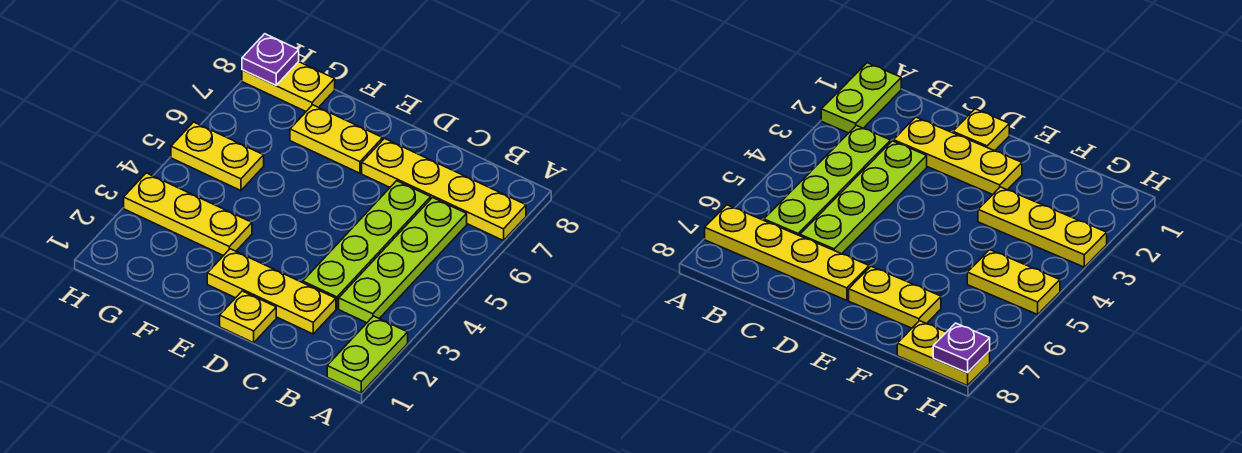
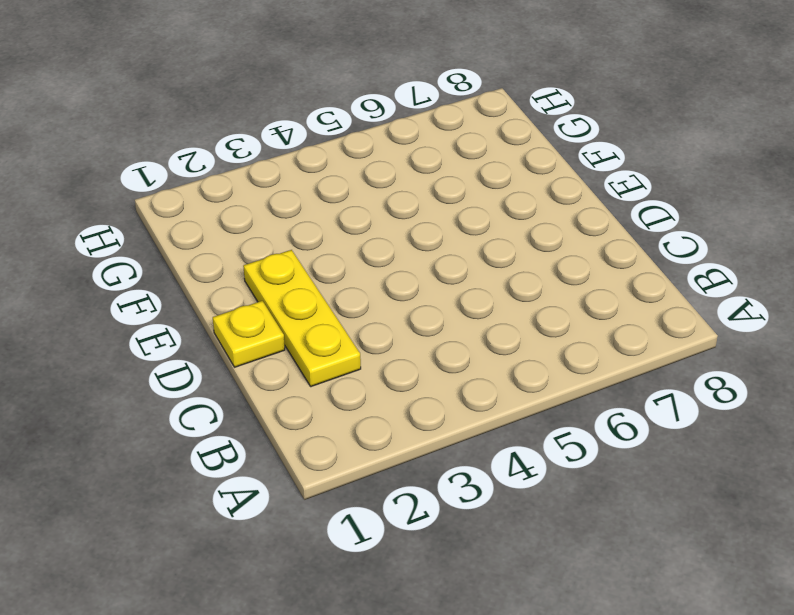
none -> lime 1x2 plate [327,316,408,393]
none -> yellow 1x4 plate [362,139,526,241]

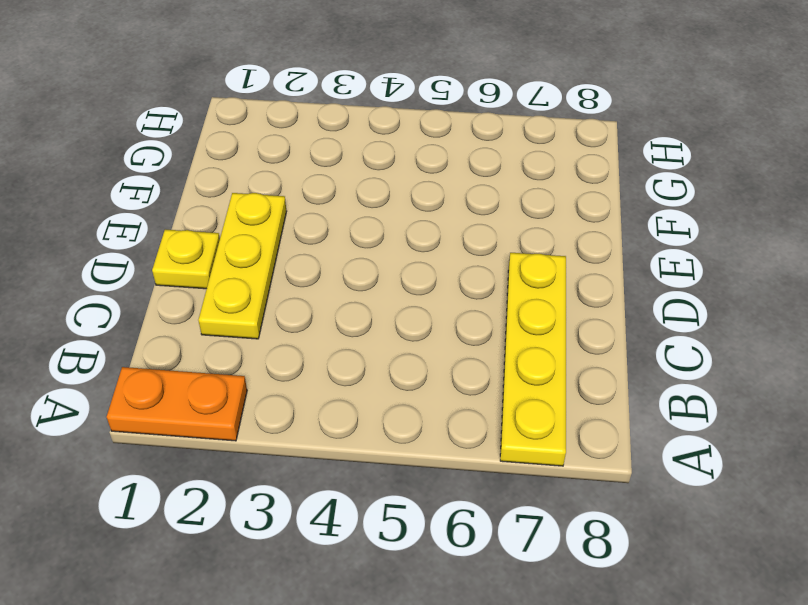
orange 1x2 plate [107,367,247,441] -> lime 1x2 plate [327,316,408,393]
none -> lime 1x4 plate [339,198,467,323]
none -> lime 1x4 plate [303,181,431,309]

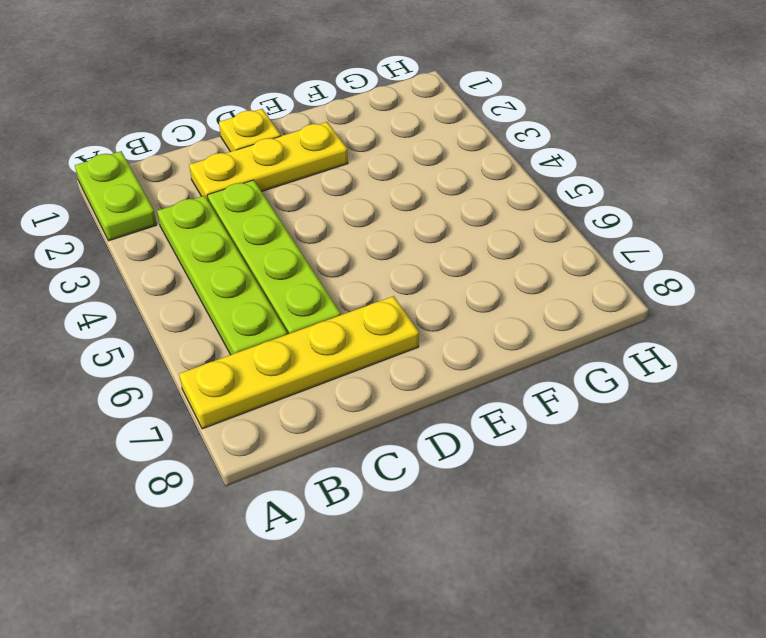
none -> yellow 1x2 plate [290,105,383,173]
none -> yellow 1x3 plate [124,173,252,256]

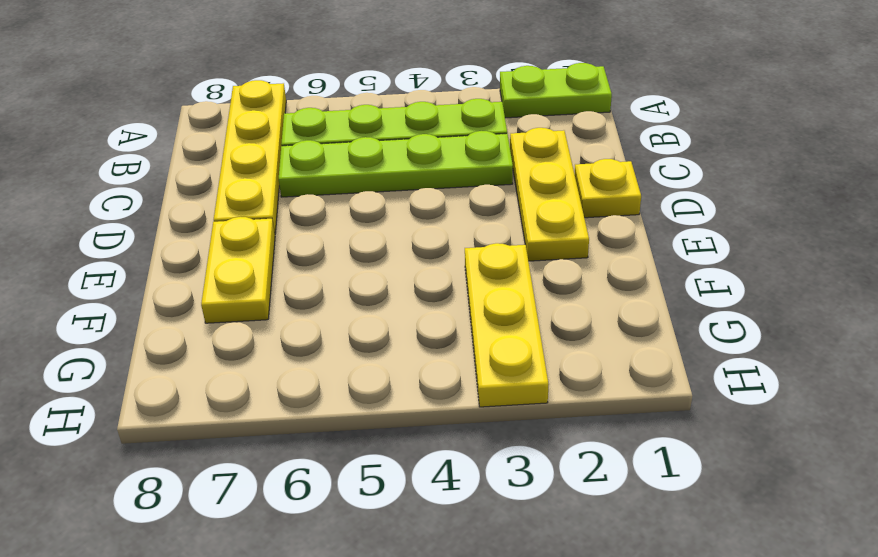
none -> yellow 1x2 plate [171,122,264,191]
none -> yellow 1x2 plate [242,62,335,111]

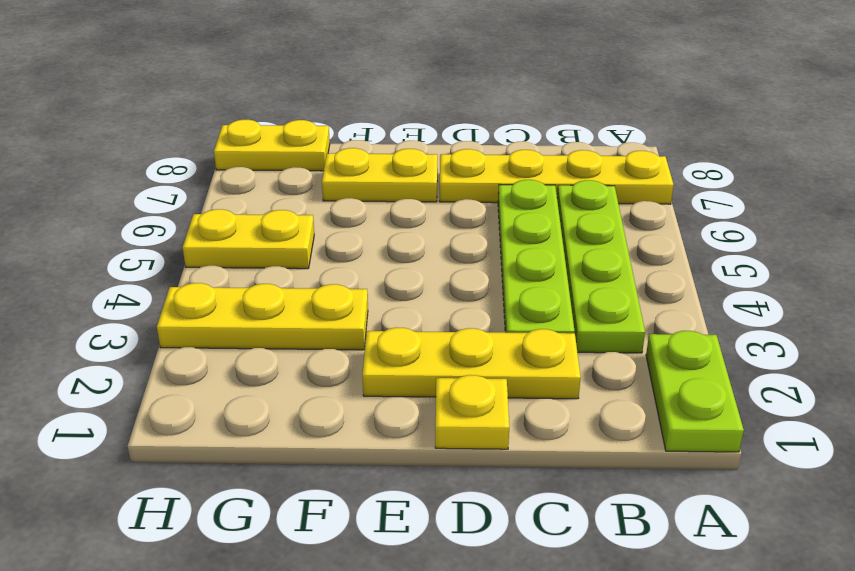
none -> purple 1x1 plate [242,34,299,85]

